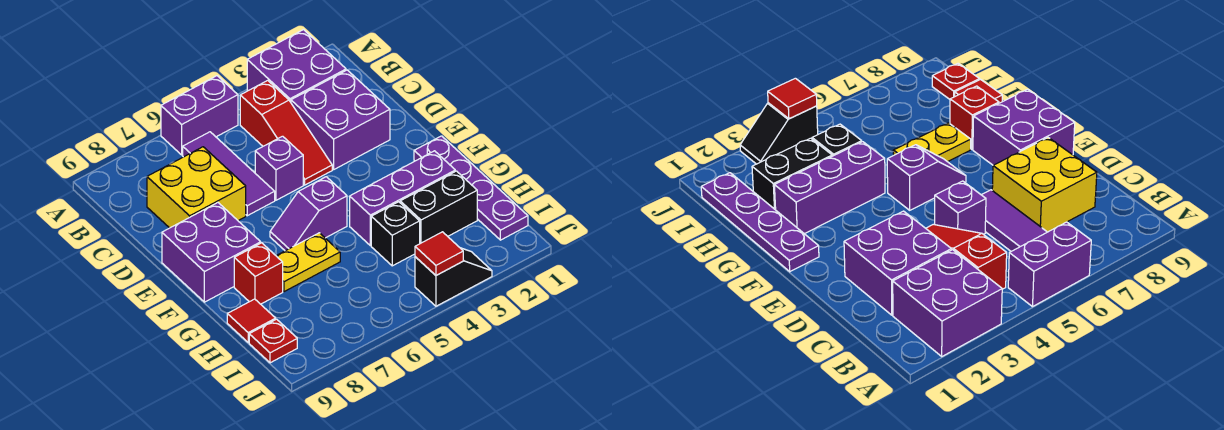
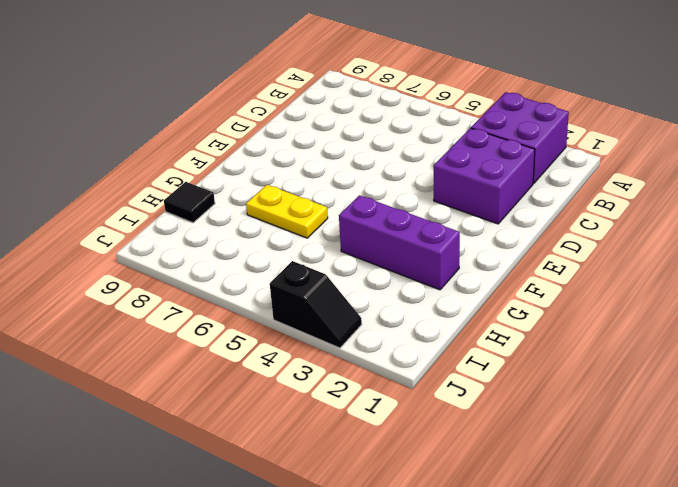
black 1x1 tile [164,182,215,223] -> red 1x1 tile [227,299,276,342]
none -> purple 1x2 brick [161,76,238,155]
none -> red 1x3 slope [240,80,332,185]
none -> purple 1x3 tile [183,132,275,216]

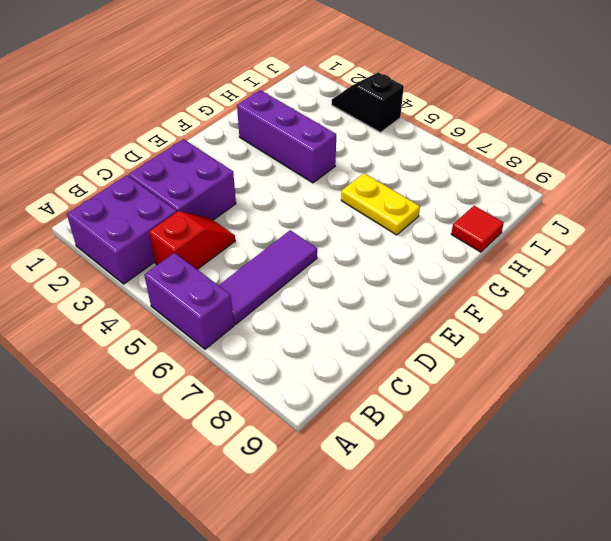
red 1x2 slope [149,211,235,270] -> red 1x3 slope [240,80,332,185]
none -> yellow 2x2 brick [147,147,246,228]
none -> purple 1x1 brick [255,136,303,200]
none -> purple 2x2 brick [162,203,261,302]

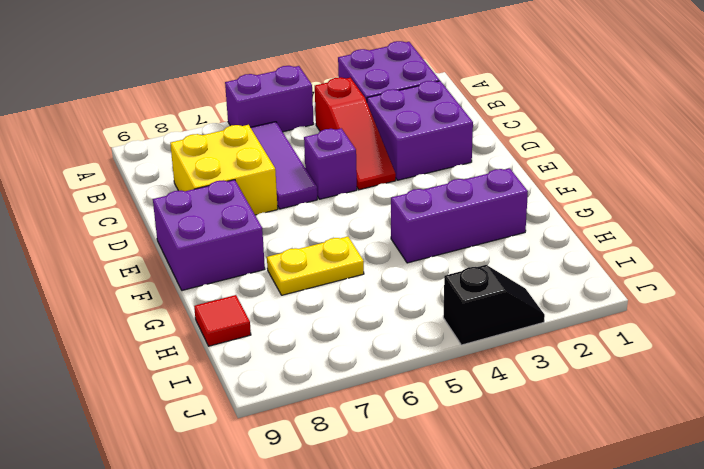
none -> purple 1x4 plate [414,136,528,240]
none -> purple 1x2 slope [270,177,347,251]
none -> red 1x1 brick [234,243,283,304]

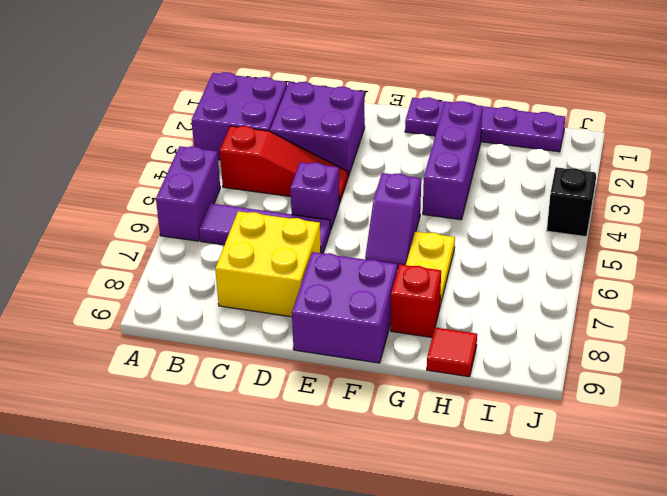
none -> black 1x2 brick [400,171,477,244]
none -> black 1x1 brick [371,202,420,266]
none -> red 1x1 plate [249,319,297,363]

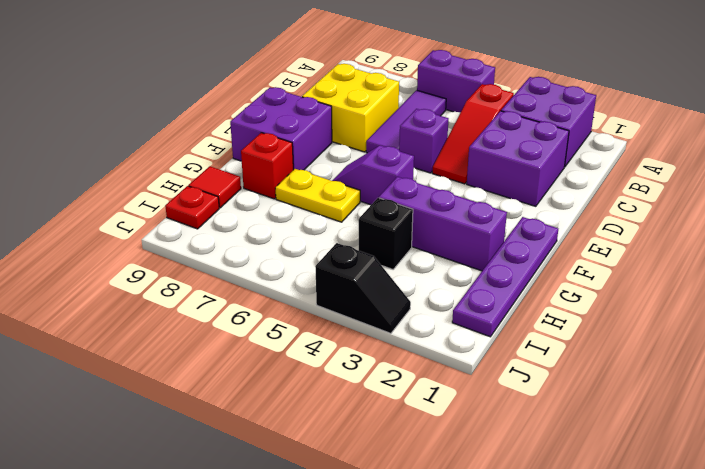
none -> black 1x2 brick [400,171,477,244]
none -> red 1x1 tile [415,232,463,275]

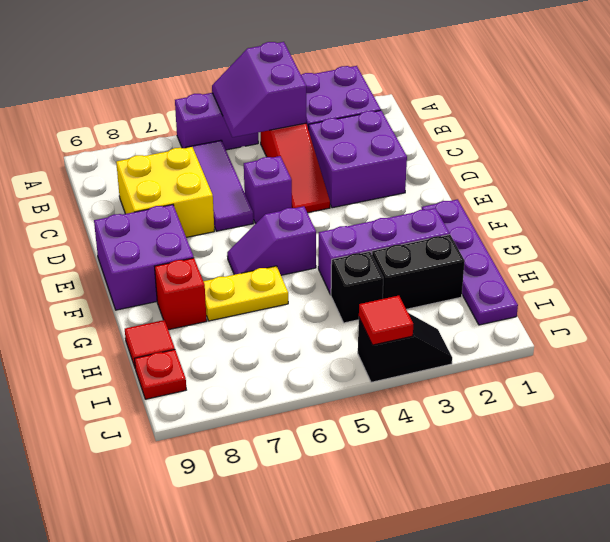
purple 2x2 slope [212,42,306,137] -> none

